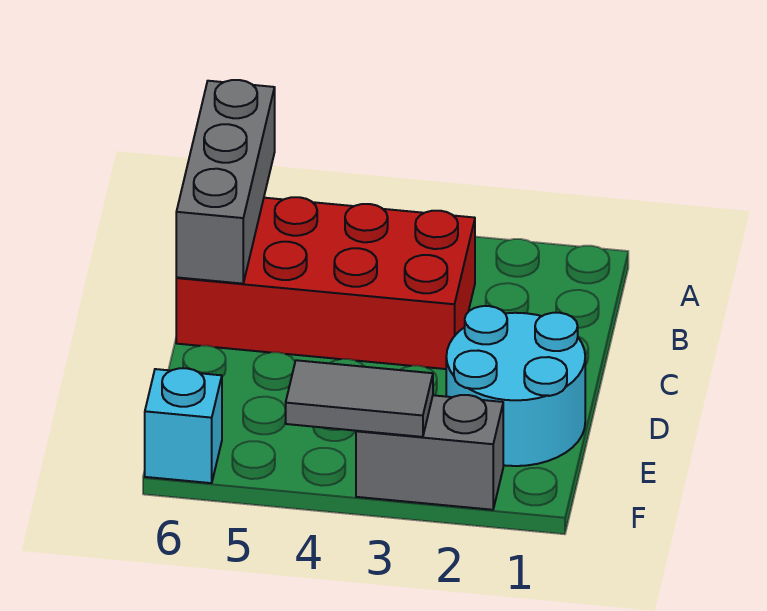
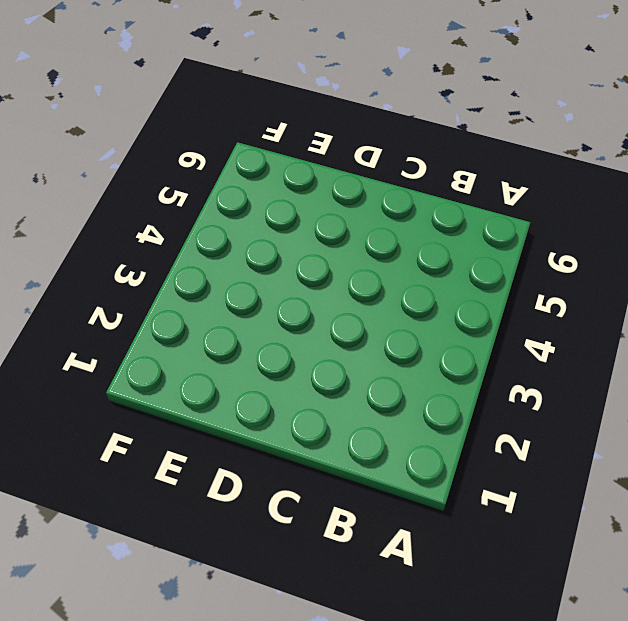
none -> red 2x4 brick [176,197,475,369]
none -> cyan 2x2 round brick [446,306,585,466]

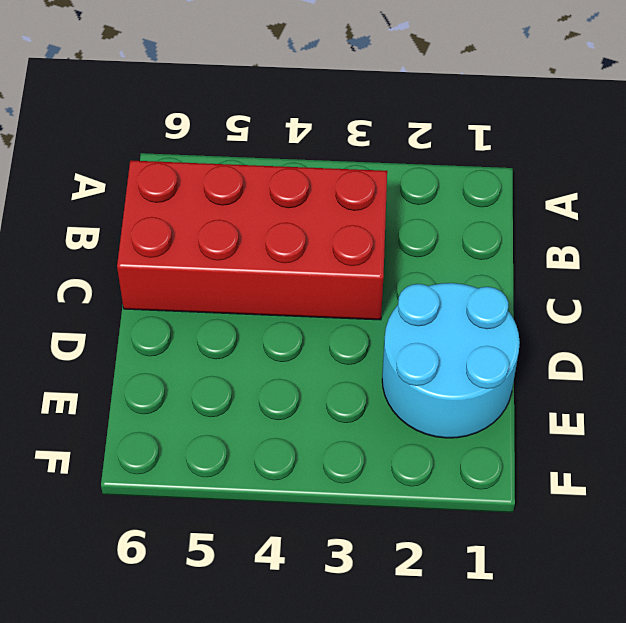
none -> grey 1x2 brick [356,395,503,510]
none -> cyan 1x1 brick [145,368,222,483]

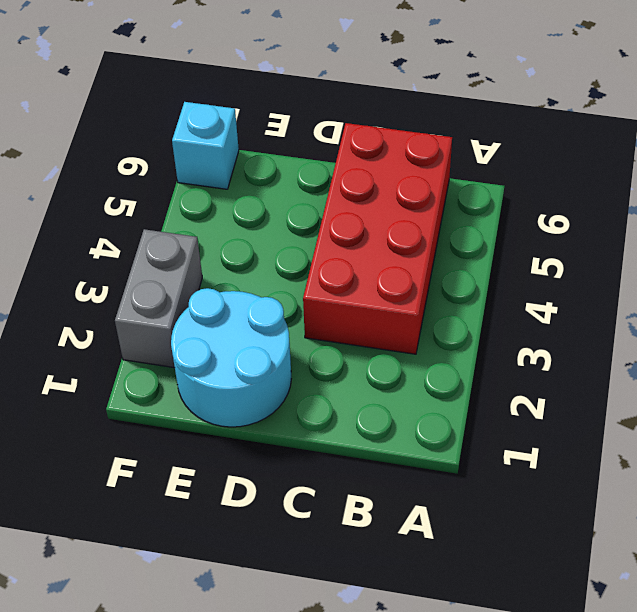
none -> grey 1x3 brick [176,80,275,284]
none -> grey 1x2 tile [286,360,433,437]

